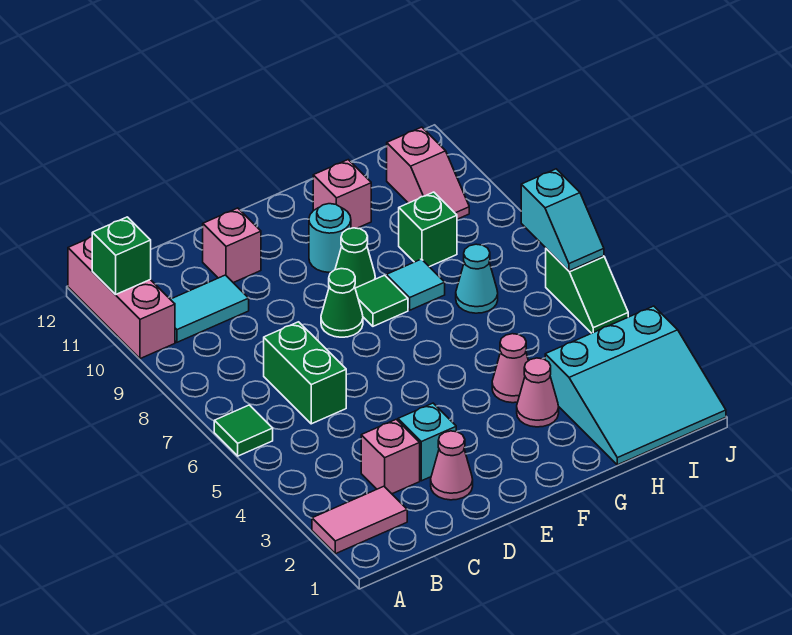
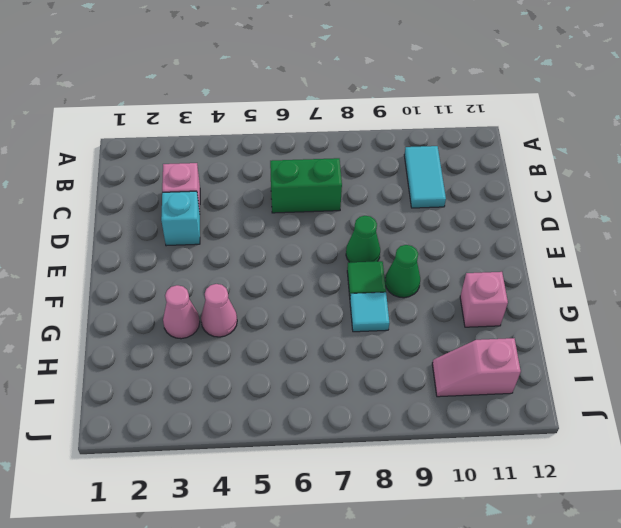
none -> pink 1x2 tile [312,486,407,554]
none -> green 1x1 tile [214,405,273,456]
none -> pink 1x3 brick [68,237,175,359]

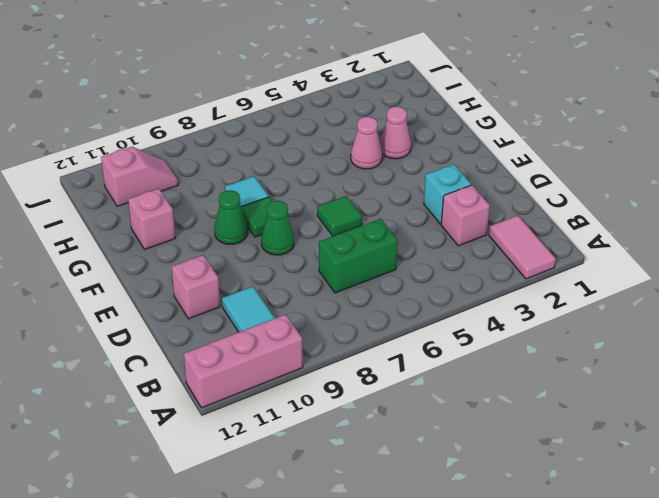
green 1x1 tile [317,196,362,236] -> green 1x1 tile moved to [214,405,273,456]
none -> pink 1x1 cone [431,431,473,500]
none -> cyan 1x1 round brick [309,204,351,272]
none -> cyan 3x3 slope [545,306,726,465]

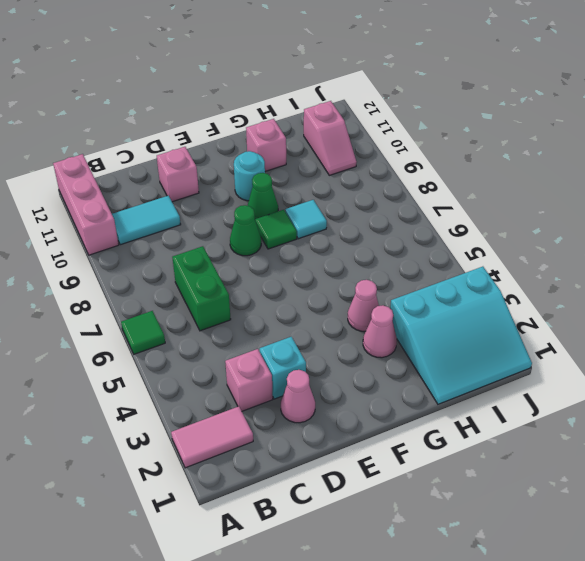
none -> cyan 1x1 cone [456,244,498,313]
none -> green 1x1 brick [399,192,457,267]
none -> green 1x2 slope [546,249,628,333]

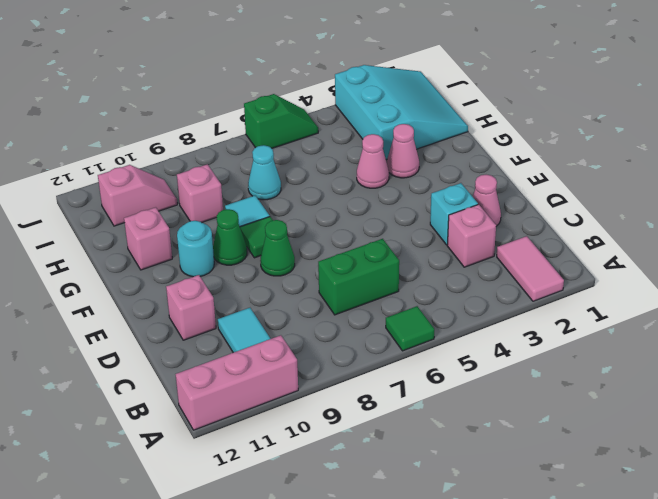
pink 1x1 brick [177,164,223,223] -> green 1x1 brick [399,192,457,267]
none -> green 1x1 brick [92,217,151,295]
none -> cyan 1x2 slope [521,169,604,271]

